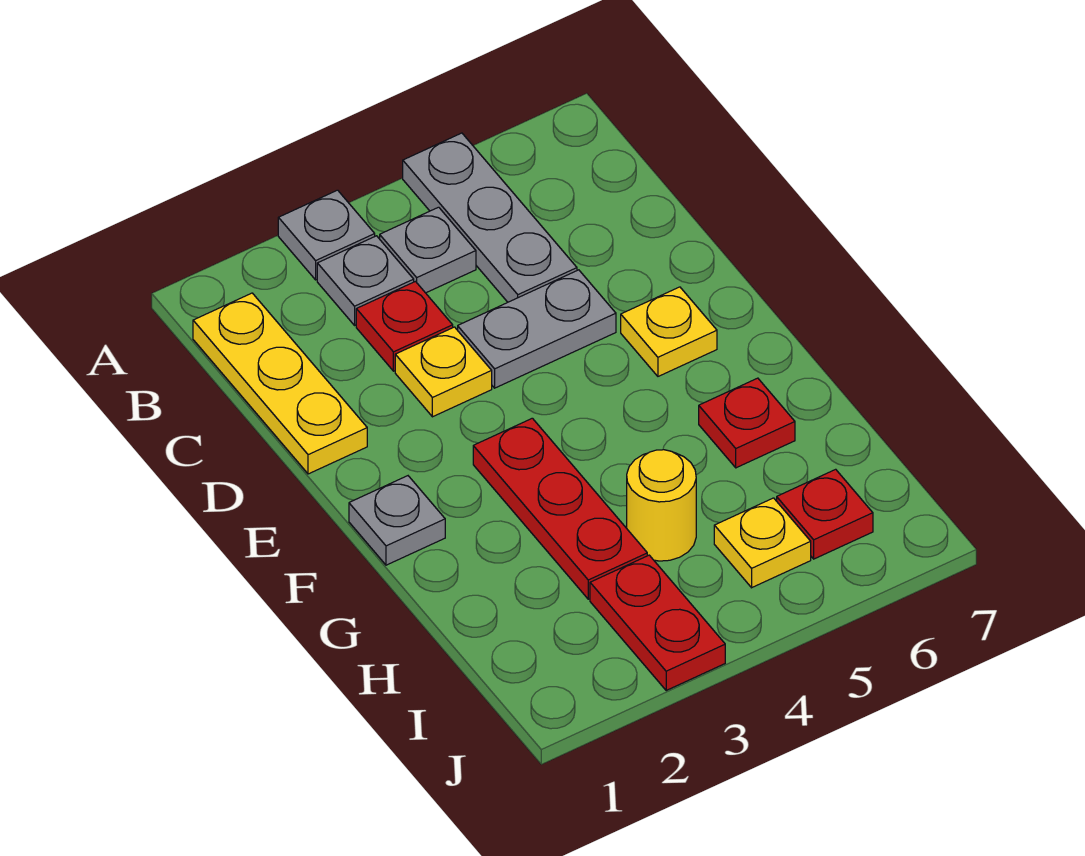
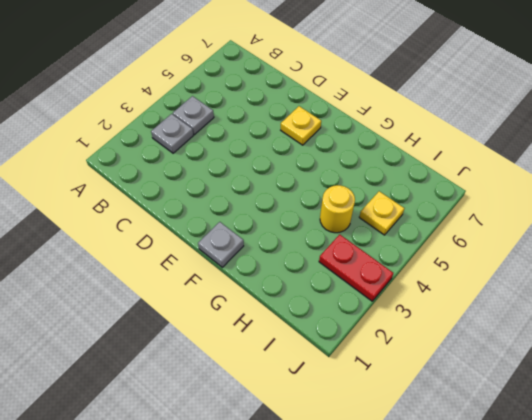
none -> grey 1x1 plate [278,190,375,280]
none -> grey 1x3 plate [403,133,577,302]
none -> yellow 1x3 plate [193,293,367,474]

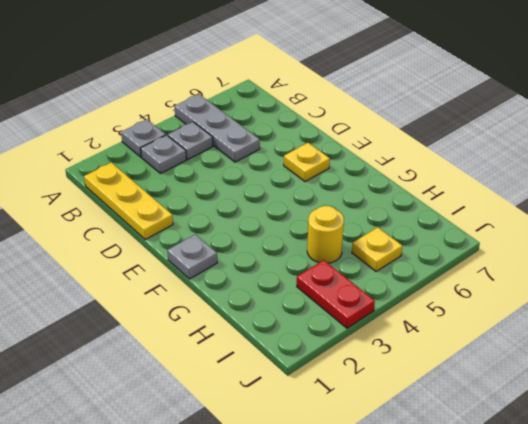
none -> red 1x1 plate [356,282,453,371]
none -> yellow 1x1 plate [395,327,492,417]
none -> grey 1x2 plate [458,270,616,388]

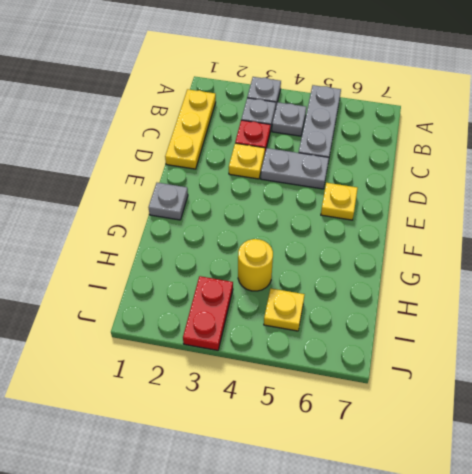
none -> red 1x3 plate [473,418,647,599]
none -> red 1x1 plate [699,378,795,468]
none -> red 1x1 plate [777,469,873,559]

